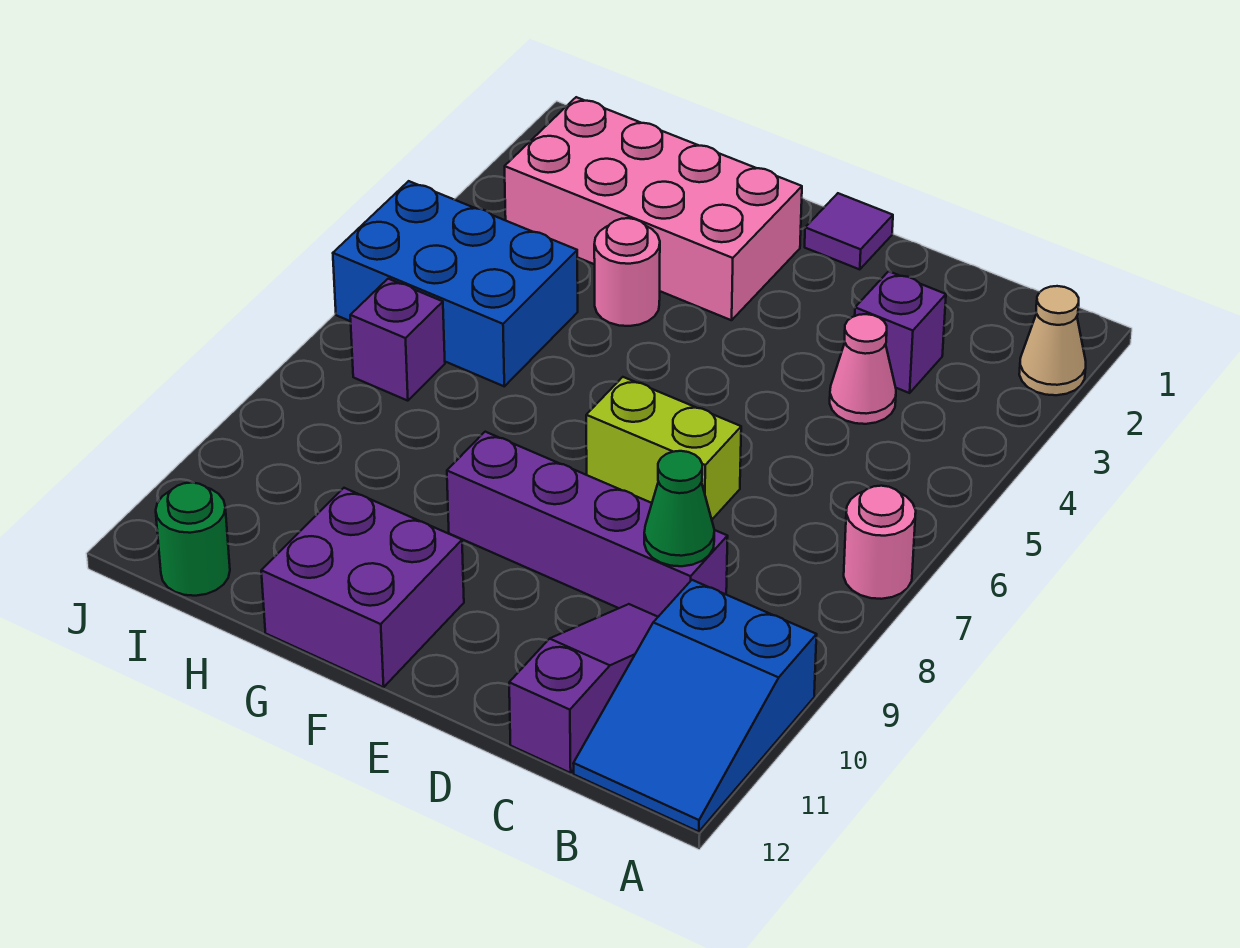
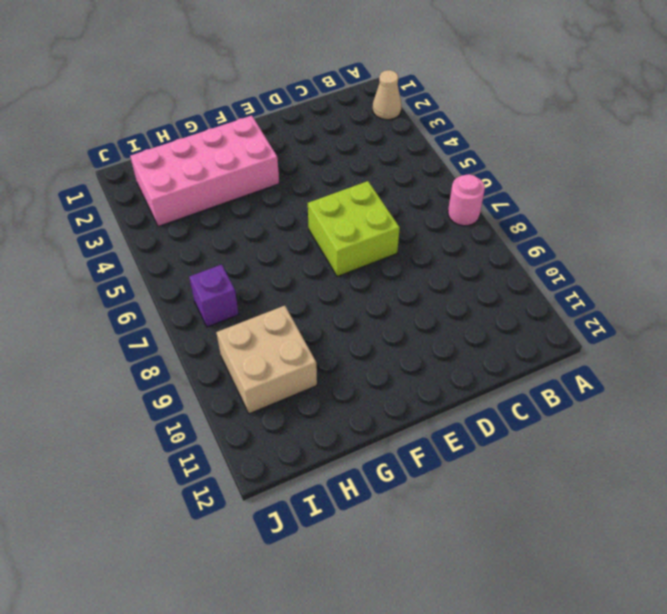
lime 2x2 brick [308,181,400,276] -> lime 1x2 brick [586,377,741,519]
tan 2x2 brick [216,306,317,414] -> none
none -> blue 2x3 slope [573,580,817,832]
none -> purple 1x1 brick [855,271,946,393]
none -> pink 1x1 cone [830,314,896,424]

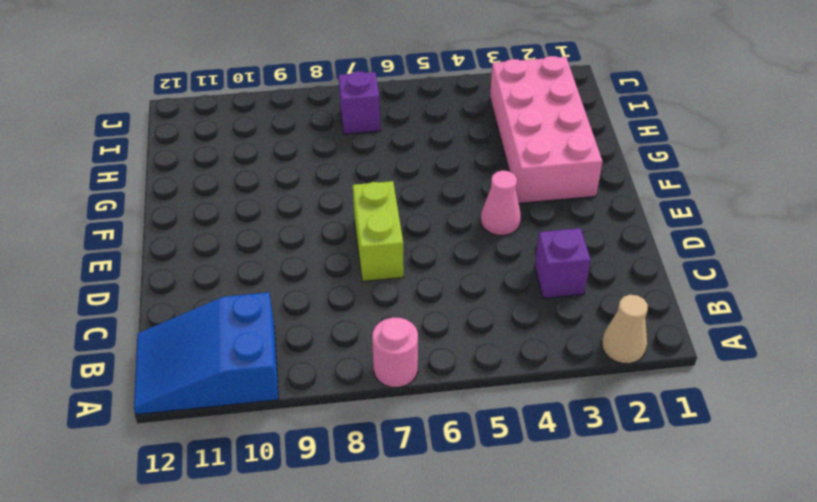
pink 1x1 cone [481,171,521,236] -> pink 1x1 cone moved to [830,314,896,424]
none -> purple 1x4 brick [447,432,728,617]
none -> purple 1x3 slope [509,604,658,773]
none -> purple 1x1 tile [805,193,893,270]

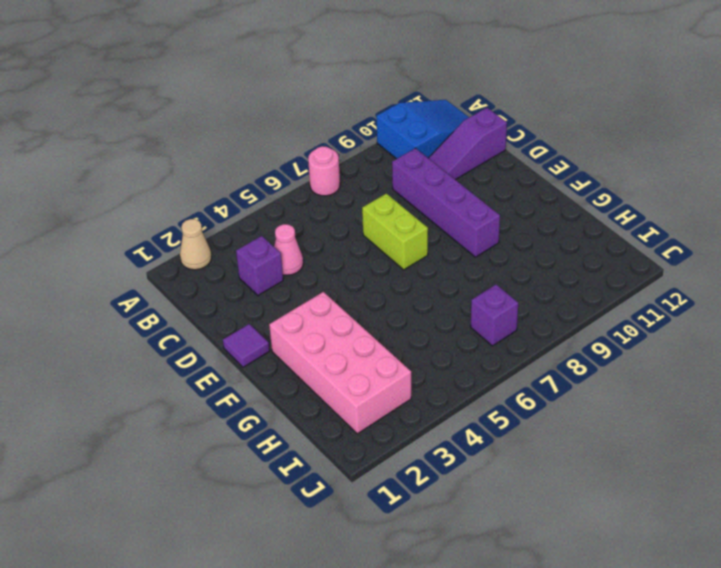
none -> purple 2x2 brick [261,488,464,687]
none -> pink 1x1 round brick [594,218,660,326]
none -> blue 2x3 brick [333,181,578,386]

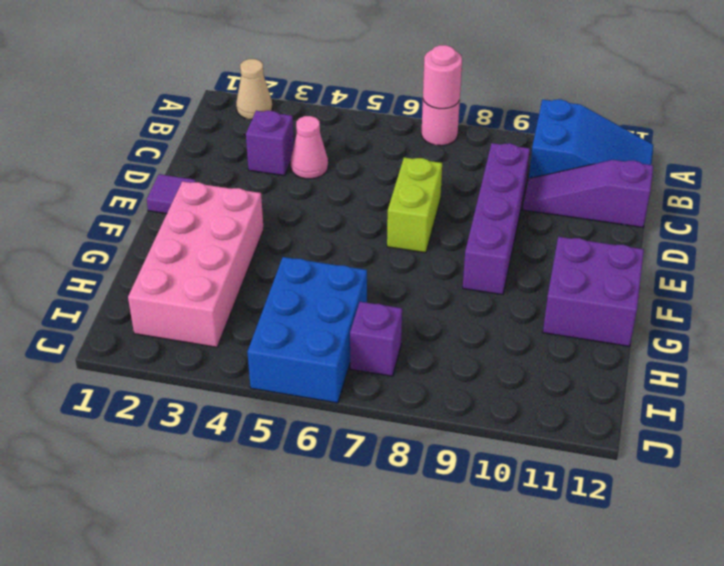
pink 1x1 round brick [423,45,462,109] -> pink 1x1 round brick moved to [594,218,660,326]
none -> green 1x1 round brick [156,483,230,596]
none -> green 1x1 cone [644,451,714,566]

